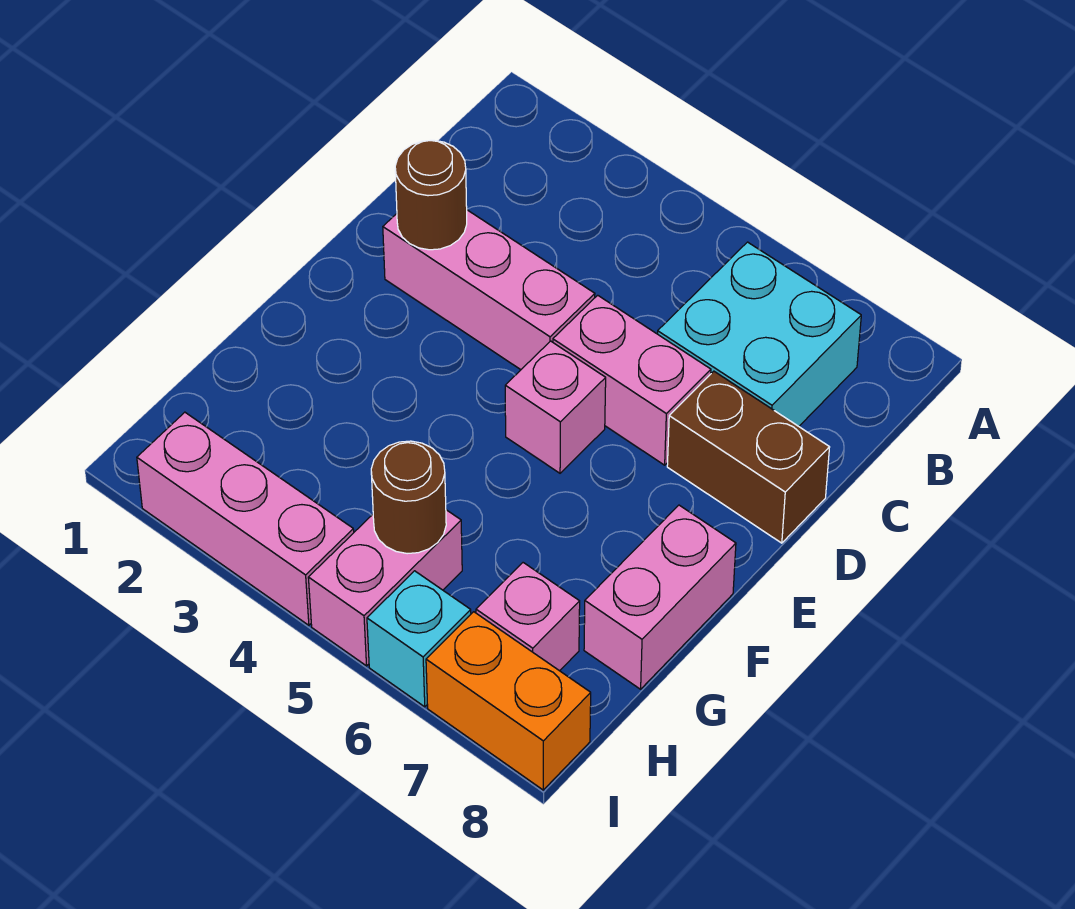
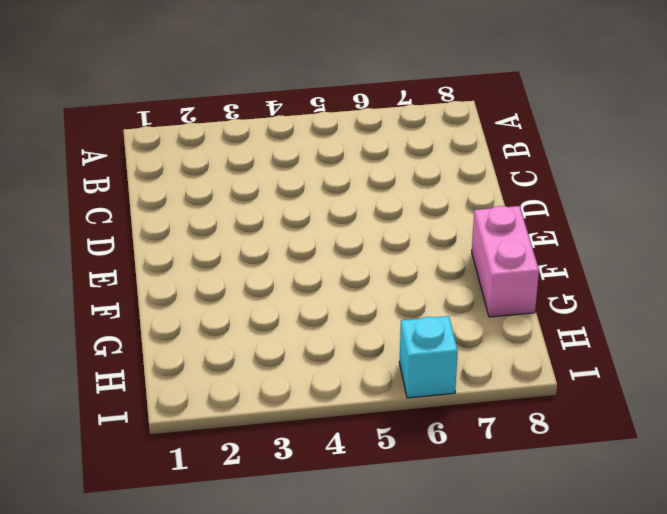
none -> cyan 2x2 brick [658,242,861,426]
none -> pink 1x3 brick [383,210,595,370]
none -> pink 1x2 brick [553,295,711,465]

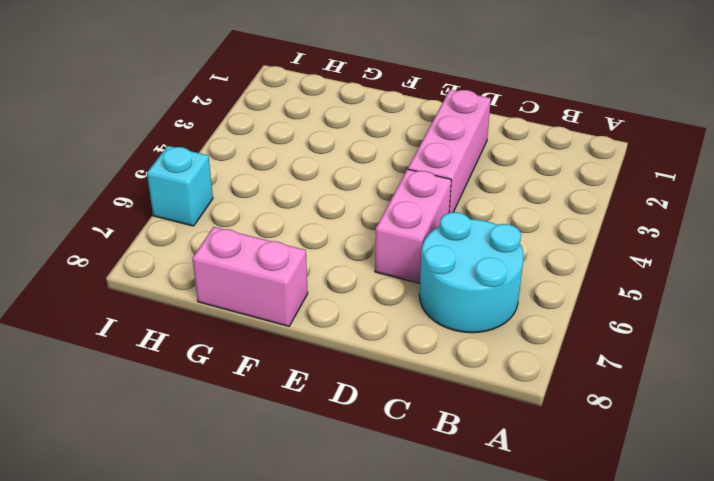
cyan 2x2 round brick [419,212,524,333] -> cyan 2x2 brick [658,242,861,426]
none -> brown 1x2 brick [667,371,830,543]
none -> pink 1x1 brick [505,341,606,473]
none -> pink 1x2 brick [308,510,462,666]

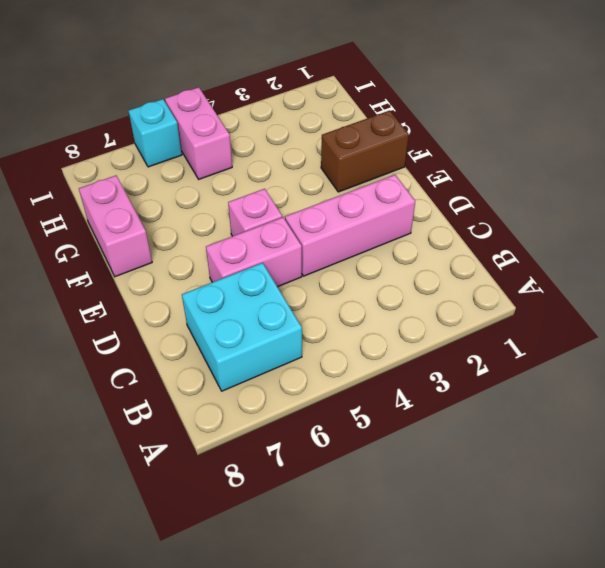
brown 1x2 brick [321,111,409,192] -> brown 1x2 brick moved to [667,371,830,543]
none -> pink 1x1 brick [476,563,580,671]
none -> pink 1x3 brick [137,412,354,625]
none -> orange 1x2 brick [426,612,591,790]

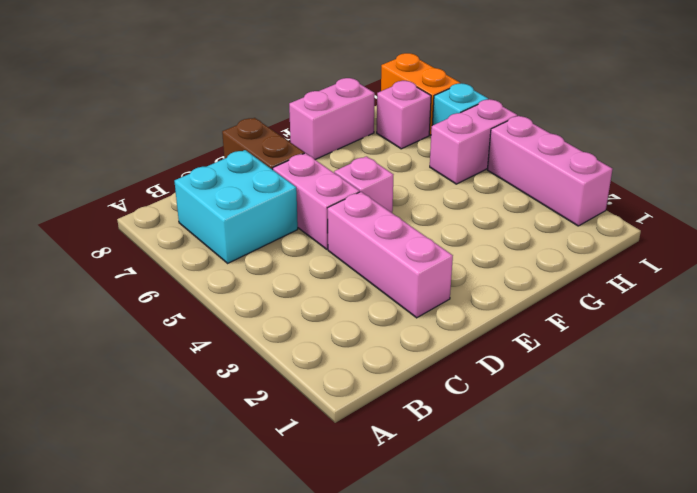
none -> brown 1x1 round brick [395,140,467,250]
none -> brown 1x1 round brick [371,441,446,554]

